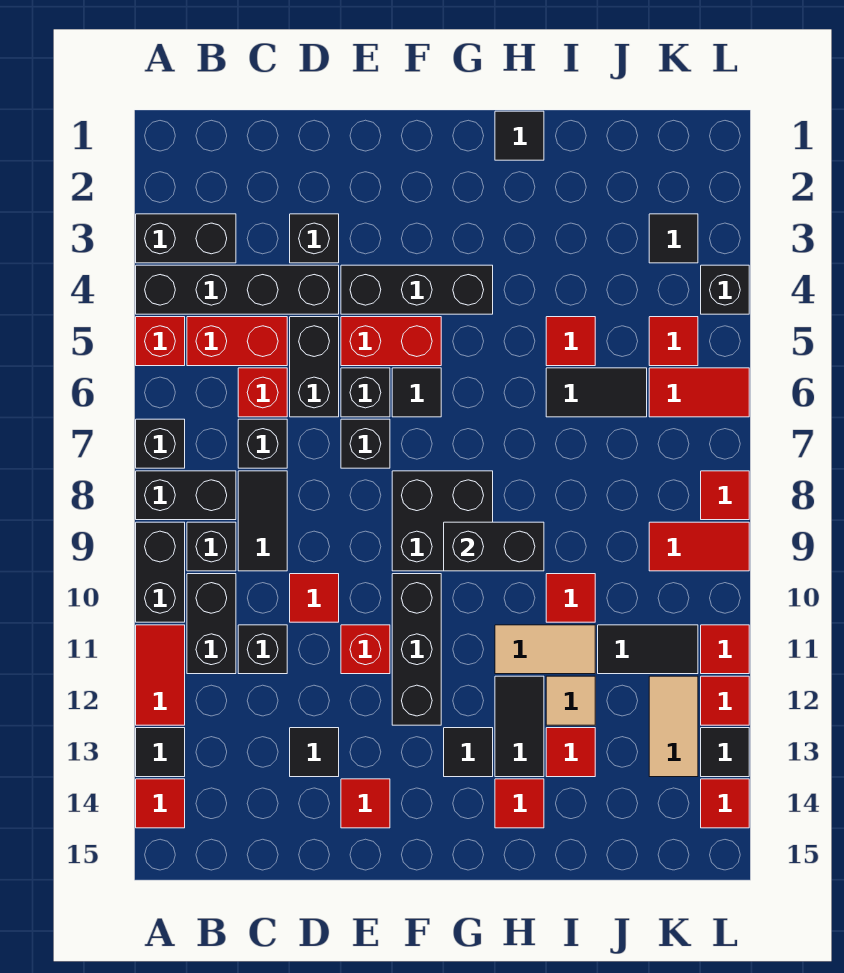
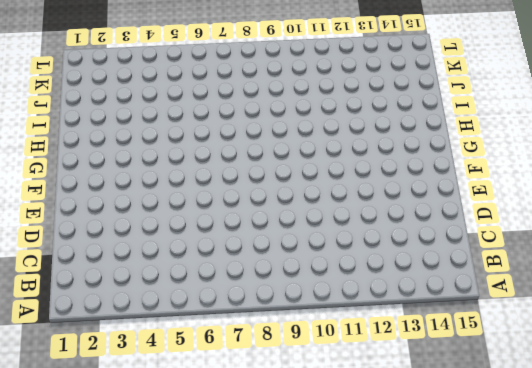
none -> black 1x2 brick [136,214,236,263]
none -> black 1x4 brick [136,265,339,314]
none -> red 1x1 brick [136,317,185,366]
none -> black 1x1 brick [136,419,185,468]

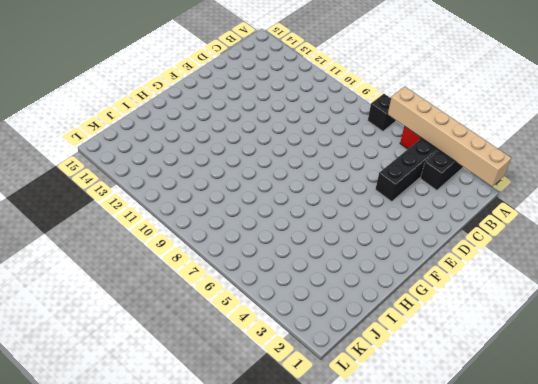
tan 1x6 brick [388,86,511,187] -> none
none -> black 1x2 brick [136,471,236,520]
none -> black 1x2 brick [136,522,185,622]
none -> red 1x2 tile [136,625,185,725]
none -> black 1x1 tile [136,728,185,777]

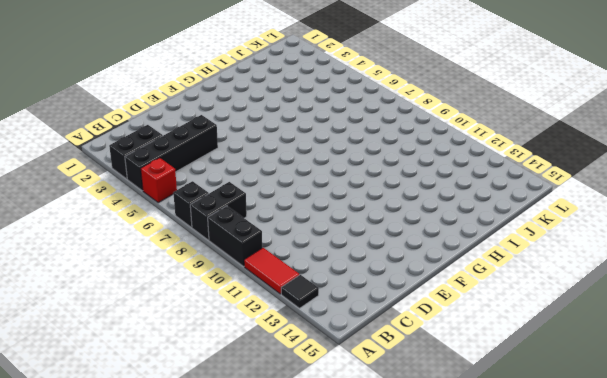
none -> red 1x1 tile [136,779,185,828]
none -> red 1x2 brick [187,317,287,366]
none -> black 1x1 brick [187,522,236,571]
none -> black 1x2 brick [187,574,236,674]

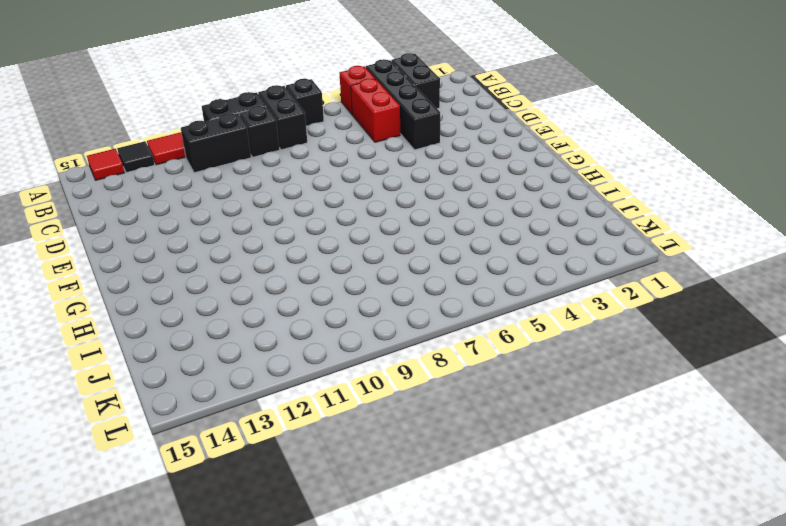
none -> red 1x1 brick [238,368,287,417]
none -> black 1x1 brick [238,419,287,468]
none -> black 1x2 tile [238,471,287,571]
none -> black 1x1 brick [238,625,287,674]

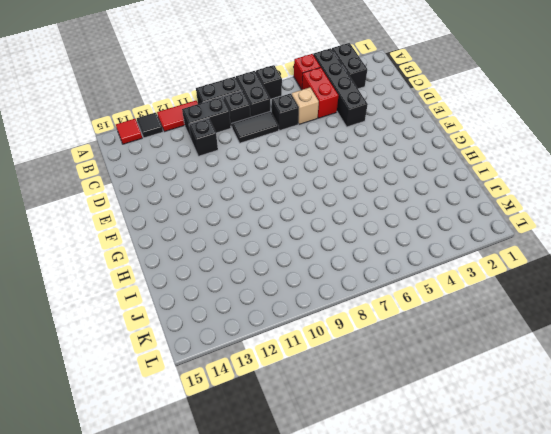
tan 1x1 brick [291,88,319,124] -> red 1x1 brick [238,368,287,417]
none -> black 1x1 brick [290,214,339,263]
none -> black 1x2 brick [290,317,339,417]
none -> red 1x1 tile [290,574,339,622]
none -> black 1x1 tile [290,728,339,777]

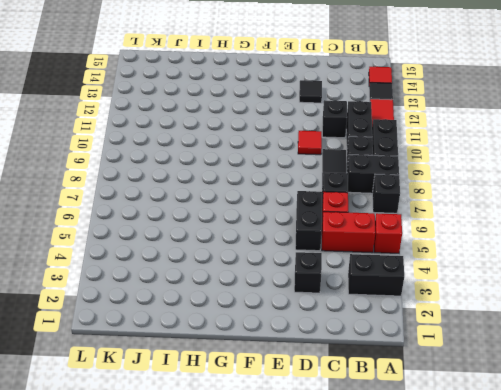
none -> black 1x4 brick [136,265,339,314]
none -> black 1x3 brick [341,265,493,314]
none -> red 1x2 brick [341,317,441,366]
none -> black 1x1 brick [341,368,390,417]

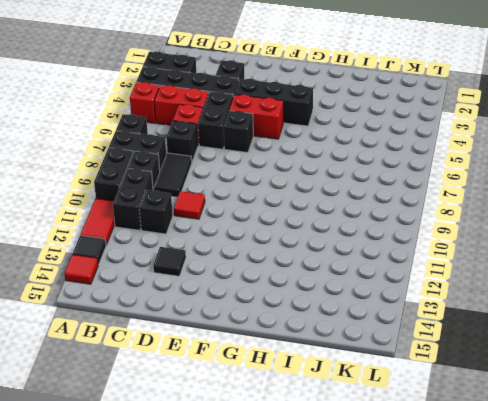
none -> black 1x1 brick [341,419,390,468]
none -> red 1x1 brick [341,625,390,674]
none -> red 1x1 tile [341,779,390,828]
none -> black 1x1 tile [392,368,441,417]

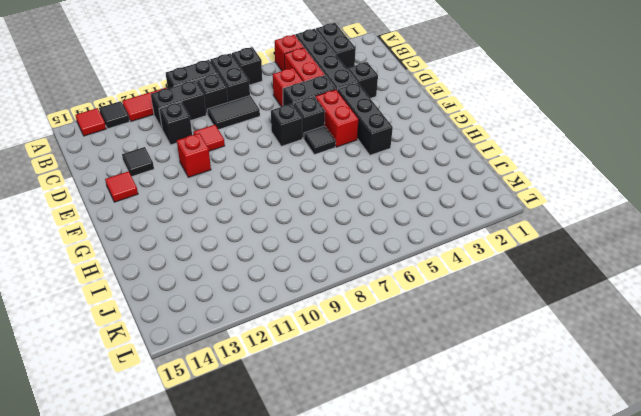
none -> black 1x1 brick [238,419,287,468]
none -> black 2x2 brick [392,471,493,571]
none -> black 1x3 brick [392,574,441,725]
none -> black 1x1 tile [444,728,493,777]

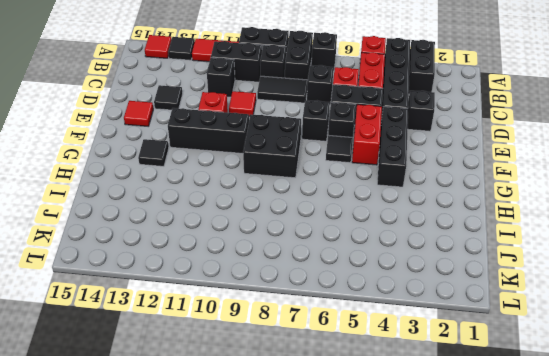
none -> black 1x1 tile [495,111,544,160]
none -> tan 1x2 tile [495,625,595,674]
none -> black 1x2 tile [495,676,544,777]
none -> red 1x1 tile [495,779,544,828]

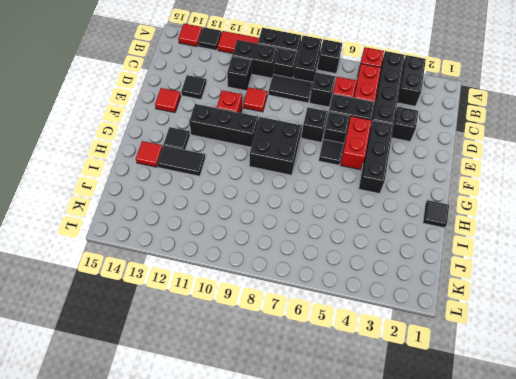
none -> tan 1x2 tile [495,625,595,674]
none -> red 1x1 tile [546,317,595,366]
none -> black 1x2 tile [546,368,647,417]
none -> red 1x1 tile [546,574,595,622]

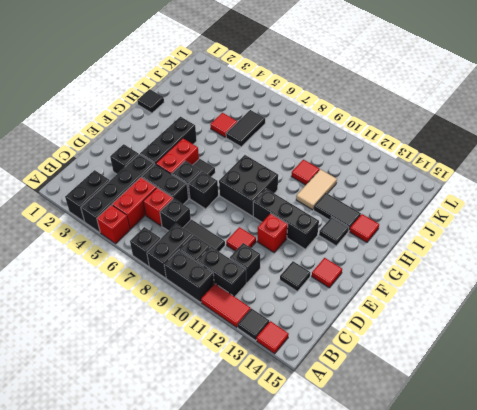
none -> tan 1x1 tile [546,676,595,725]
none -> red 1x1 tile [546,728,595,777]
none -> black 1x2 tile [598,625,698,674]
none -> black 1x1 tile [649,214,698,263]

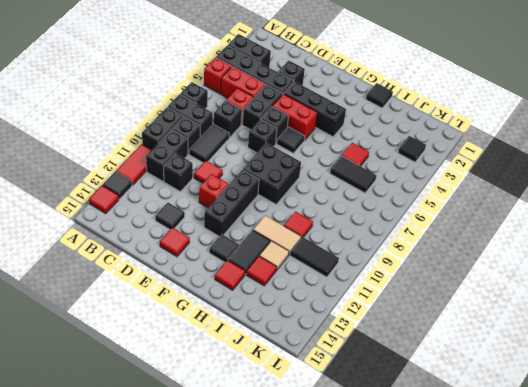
none -> red 1x1 tile [649,317,698,366]
none -> red 1x2 tile [649,368,749,417]
none -> red 1x2 tile [649,522,749,571]
none -> tan 1x2 tile [649,676,698,777]

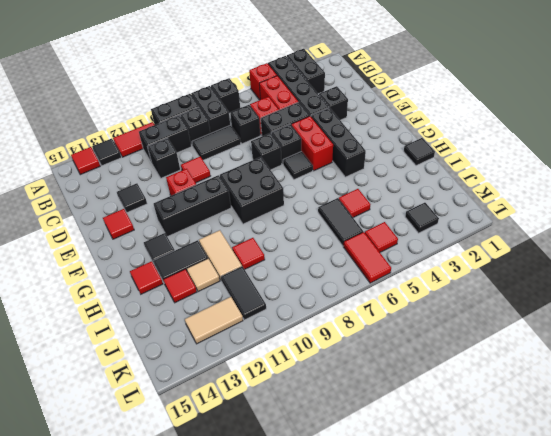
none -> red 1x2 tile [649,522,749,571]
none -> black 1x1 brick [701,265,749,314]
none -> red 1x1 tile [701,471,749,520]
none -> red 1x1 tile [701,625,749,674]

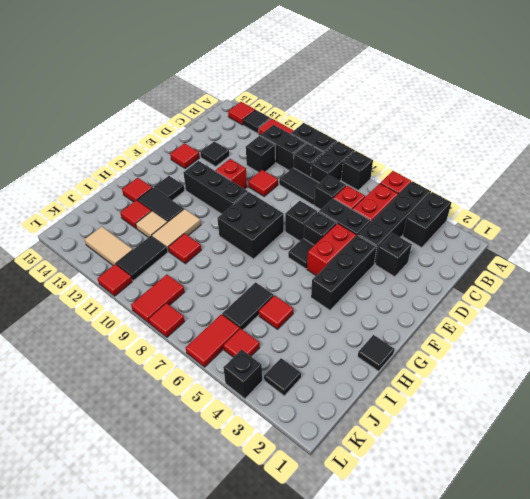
none -> red 1x1 tile [701,676,749,725]
none -> black 1x1 tile [701,728,749,777]
none -> red 1x1 tile [701,779,749,828]
none -> black 1x2 brick [444,522,544,571]

